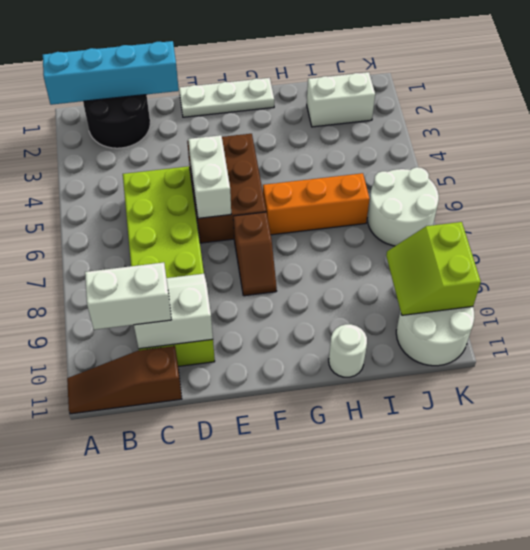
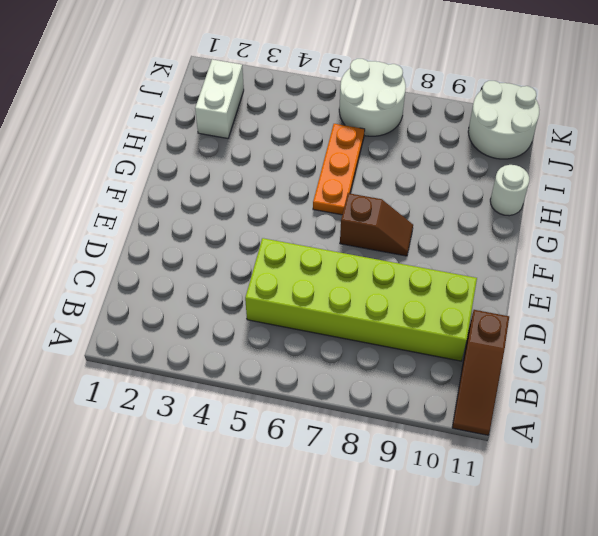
orange 1x3 plate [313,124,365,215] -> orange 1x3 brick [263,173,370,235]
none -> black 2x2 round brick [83,95,150,148]
none -> white 1x3 plate [179,78,274,117]
none -> brown 2x3 brick [187,134,266,243]

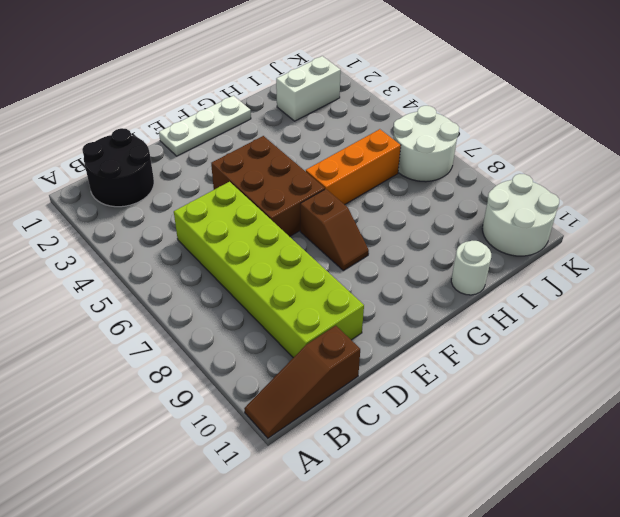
none -> cyan 1x4 brick [43,41,179,105]
none -> white 2x2 slope [134,274,213,349]
none -> white 1x2 brick [188,135,231,218]

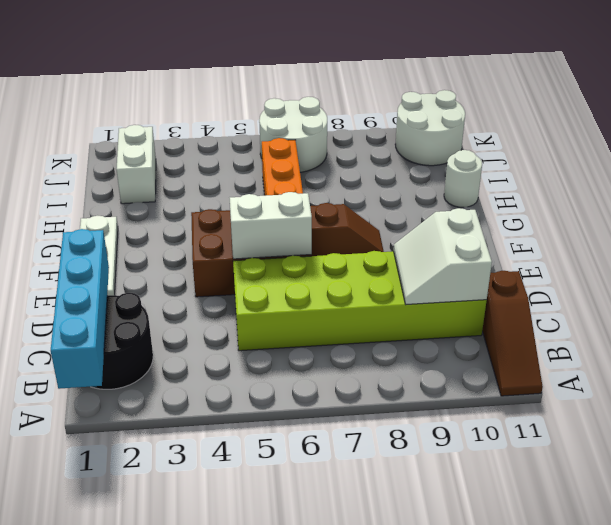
none -> lime 2x2 slope [386,222,481,315]
none -> white 1x2 brick [85,262,171,330]

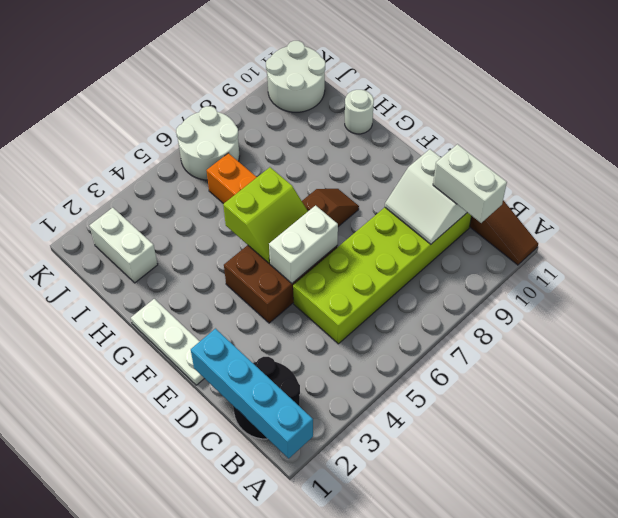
lime 2x2 slope [223,167,308,263] -> lime 2x2 slope moved to [386,222,481,315]

